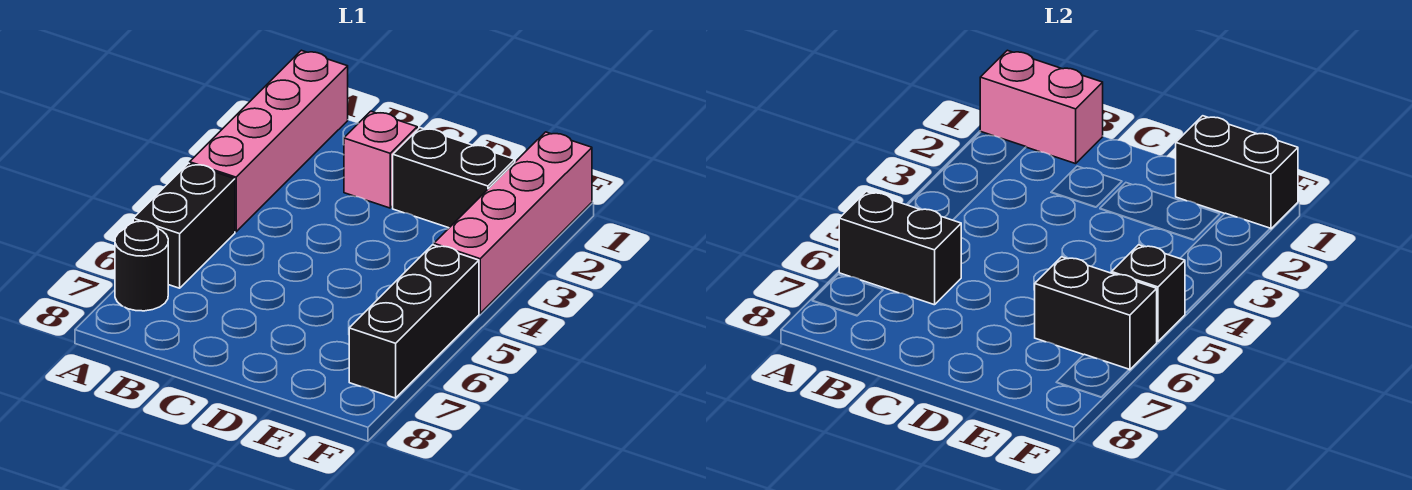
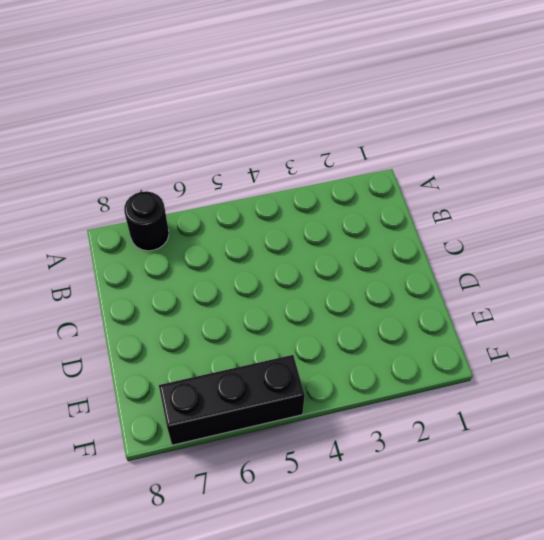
none -> pink 1x4 brick [190,50,348,232]
none -> black 1x2 brick [133,163,235,288]
none -> pink 1x1 brick [344,111,417,208]

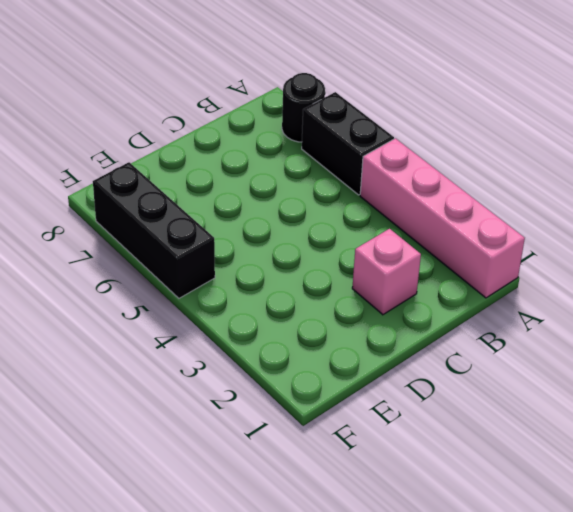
none -> black 1x2 brick [393,128,515,228]
none -> pink 1x4 brick [434,132,592,313]
none -> pink 1x2 brick [980,50,1103,164]

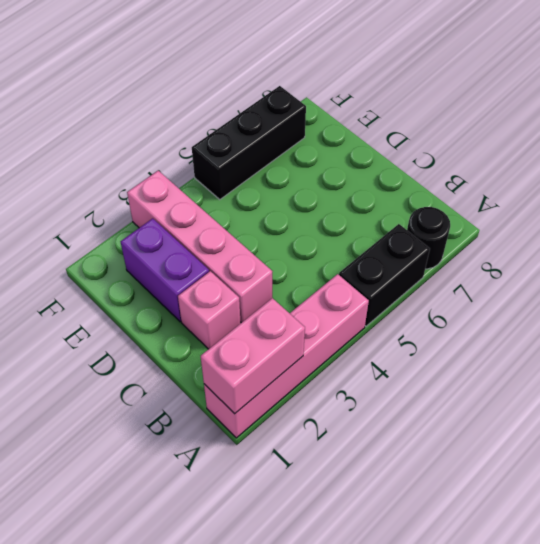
pink 1x2 brick [201,298,305,414] -> pink 1x2 brick turned to [980,50,1103,164]
pink 1x4 brick [127,171,272,323] -> pink 1x4 brick turned to [434,132,592,313]
purple 1x2 brick [120,218,209,322] -> black 1x2 brick [393,128,515,228]
none -> black 1x2 brick [839,192,961,305]
none -> black 1x2 brick [1176,116,1298,229]
none -> black 1x2 brick [1035,257,1157,370]

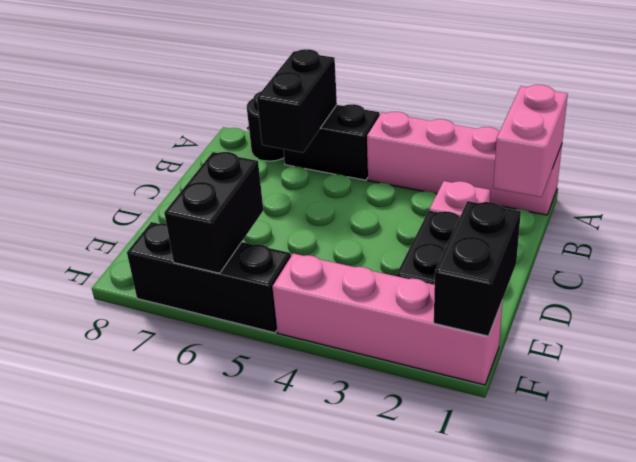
none -> black 1x1 brick [1112,245,1185,342]

